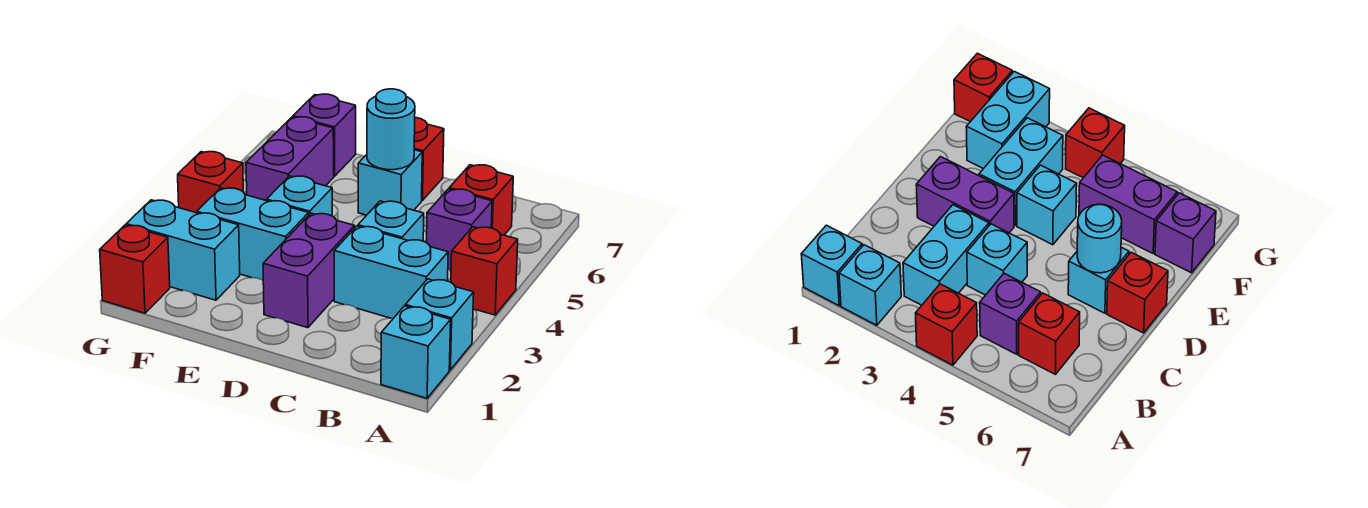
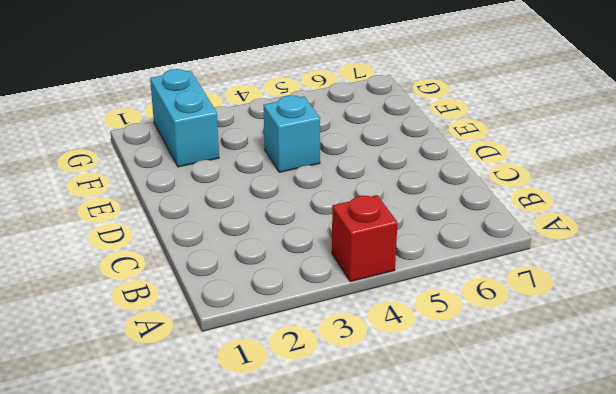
none -> cyan 1x1 brick [381,306,451,398]
none -> cyan 1x1 brick [405,279,474,370]
none -> cyan 1x2 brick [334,226,448,318]

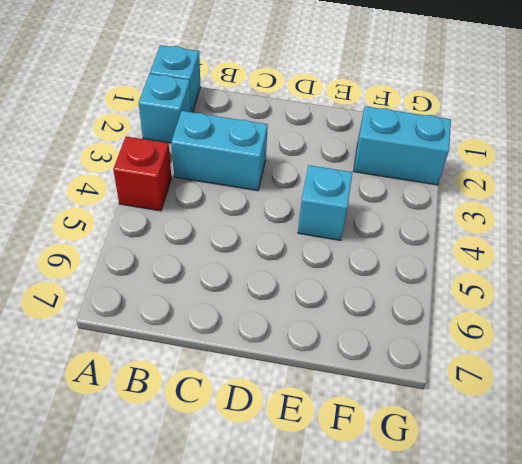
none -> purple 1x1 brick [427,189,492,270]
none -> red 1x1 brick [449,165,513,235]
none -> cyan 1x1 brick [358,201,424,241]

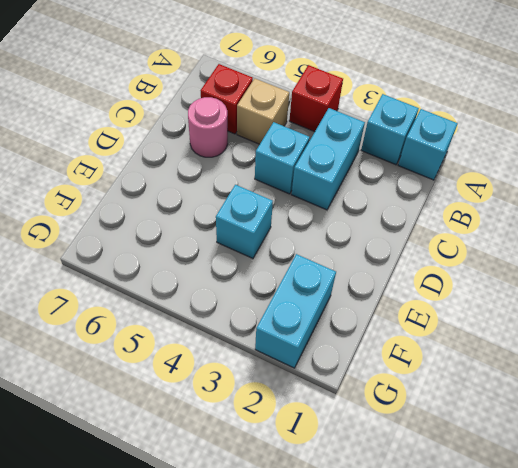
tan 1x1 brick [237,78,289,144] -> purple 1x1 brick [427,189,492,270]
pink 1x1 round brick [188,97,228,157] -> none
none -> purple 1x2 brick [263,213,355,328]
none -> cyan 1x1 brick [358,150,422,215]
none -> red 1x1 brick [414,118,444,201]

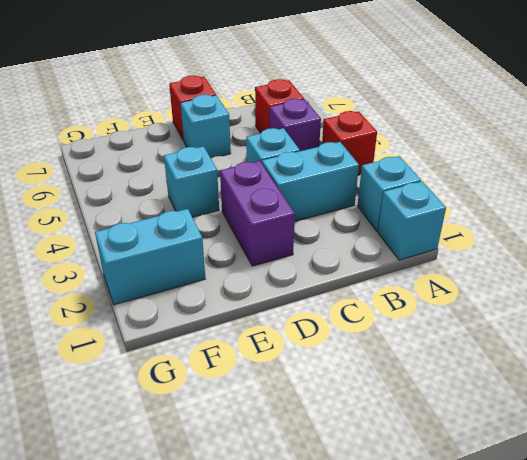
none -> cyan 1x2 brick [197,188,309,280]
none -> purple 1x2 brick [246,117,334,201]
none -> purple 1x1 brick [293,94,356,176]

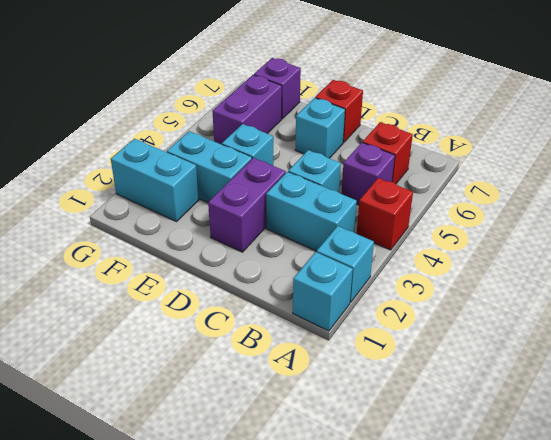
none -> red 1x1 brick [100,225,170,313]
none -> red 1x1 brick [178,152,243,213]
none -> cyan 1x1 round brick [367,89,415,170]

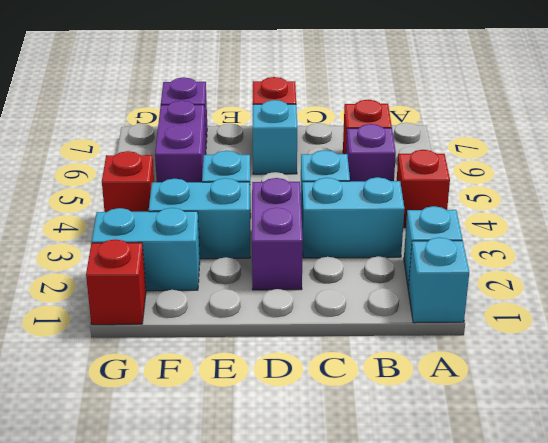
none -> cyan 1x1 round brick [367,89,415,170]

